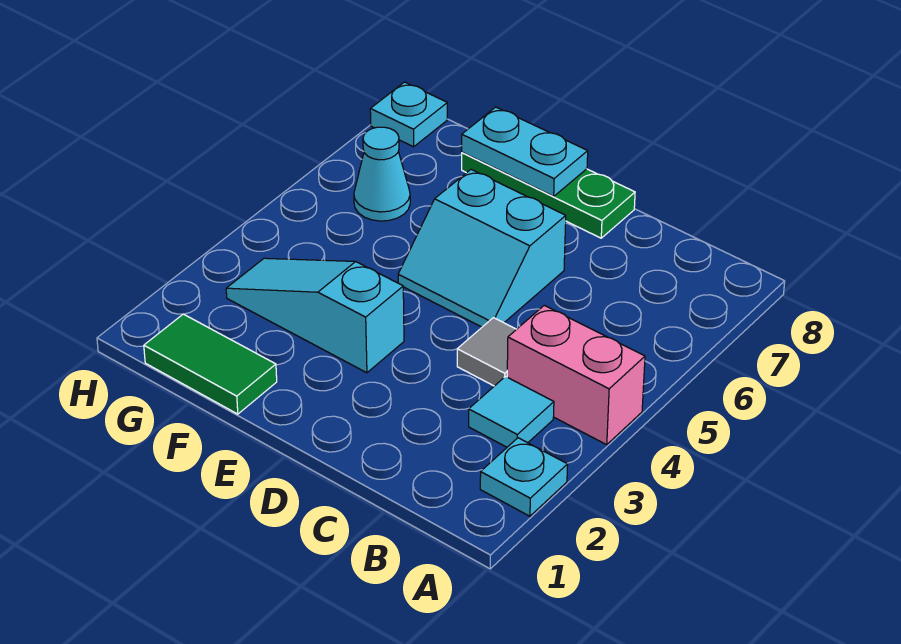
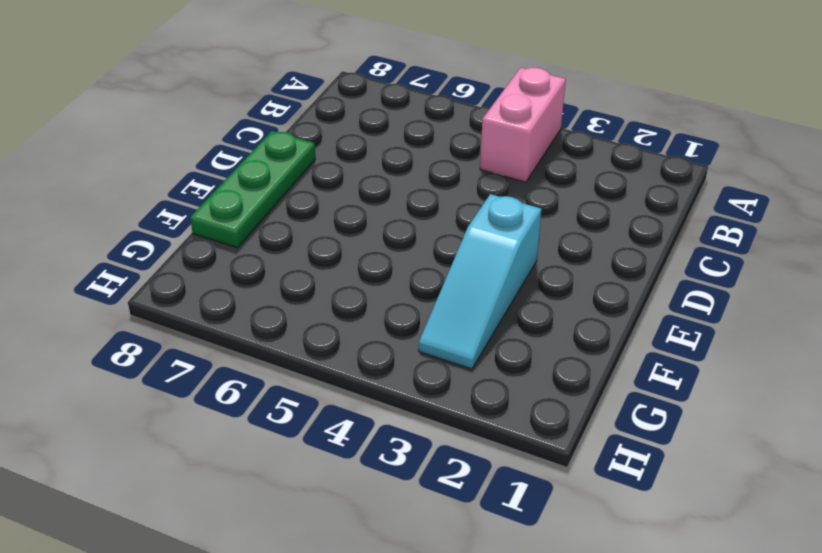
none -> cyan 1x1 plate [480,438,568,516]
none -> cyan 1x1 tile [469,377,554,447]

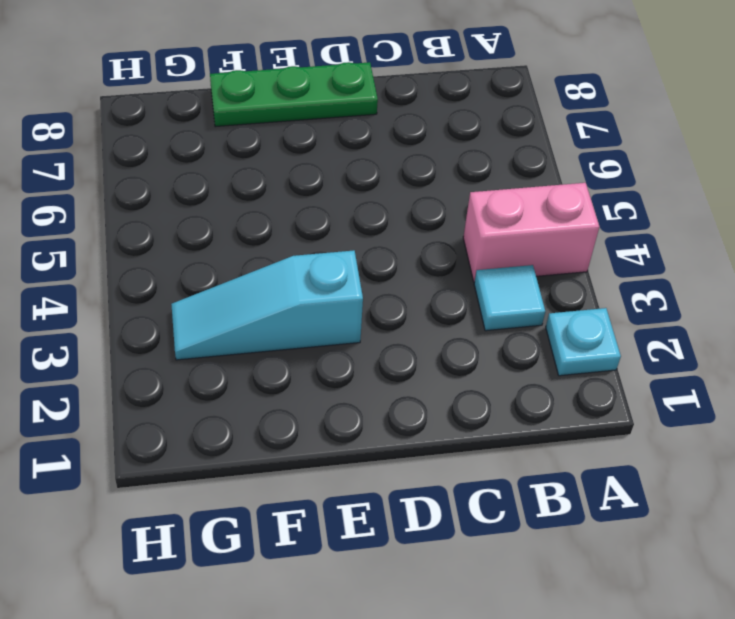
none -> grey 1x1 tile [457,318,516,386]
none -> cyan 2x2 slope [398,170,566,327]

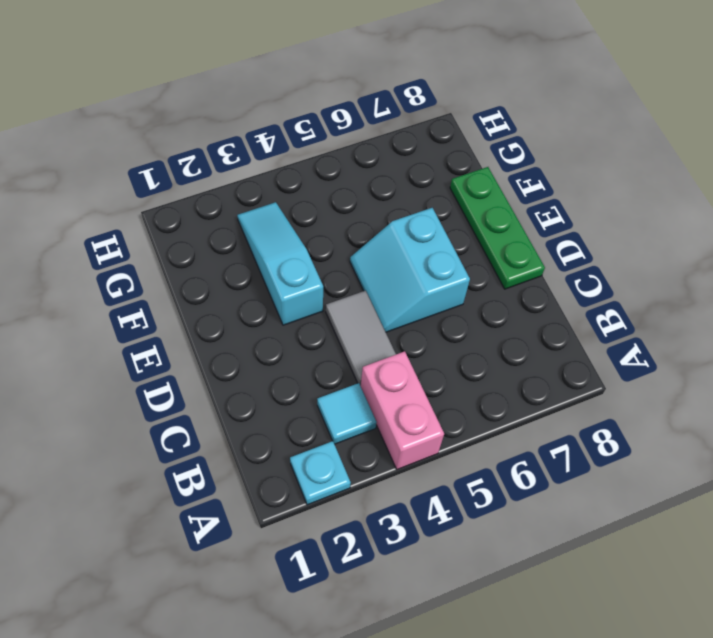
grey 1x2 tile [326,291,396,386] -> grey 1x1 tile [457,318,516,386]
none -> green 1x2 tile [144,314,277,414]
none -> cyan 1x1 cone [354,127,410,221]

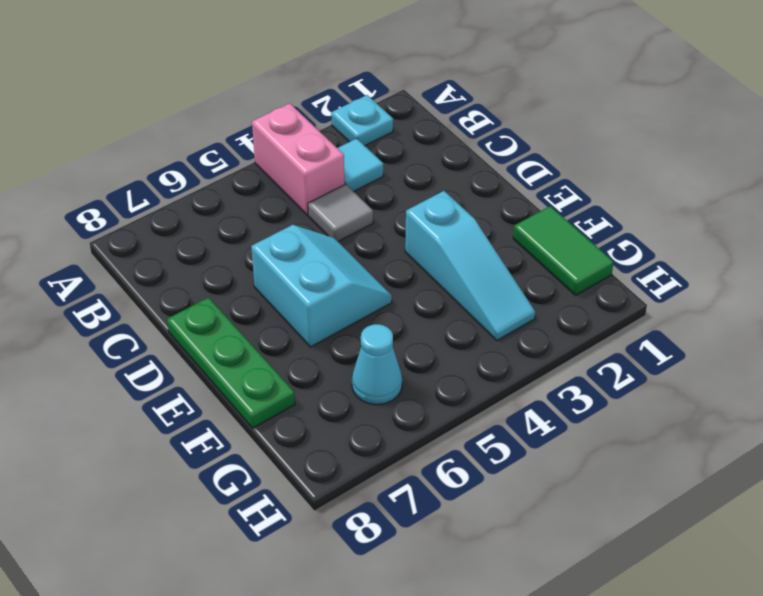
none -> cyan 1x1 plate [370,82,447,147]
none -> cyan 1x2 plate [462,107,588,196]

